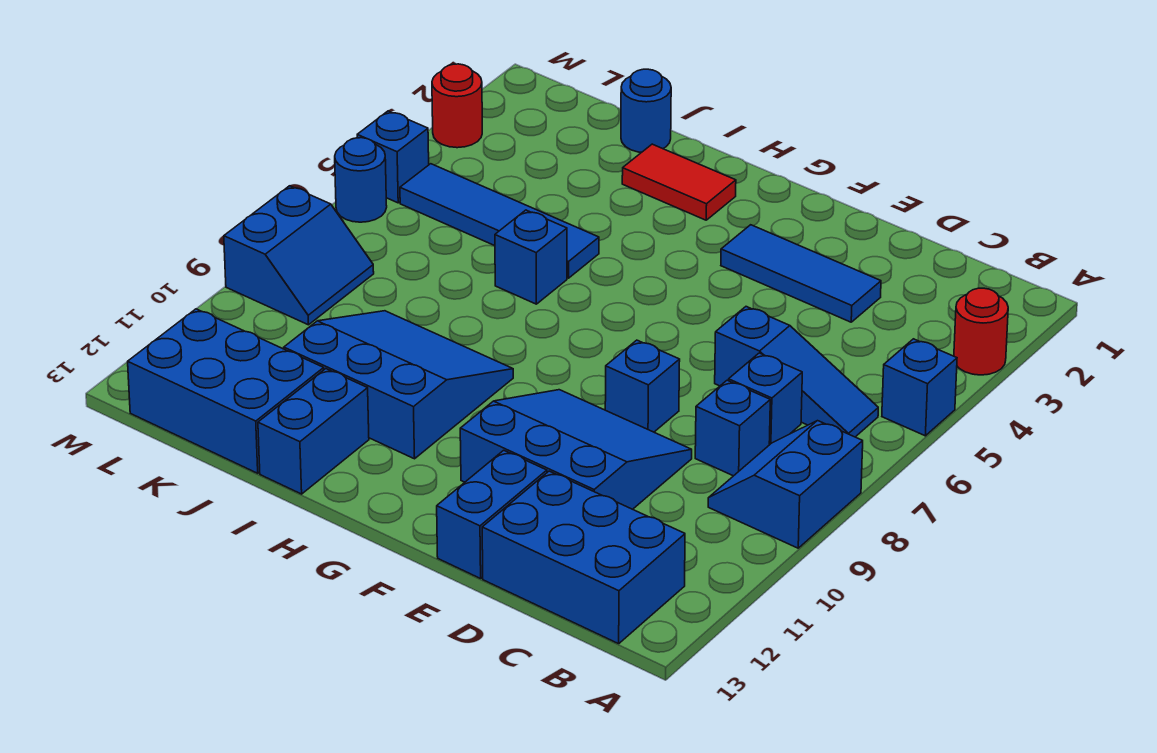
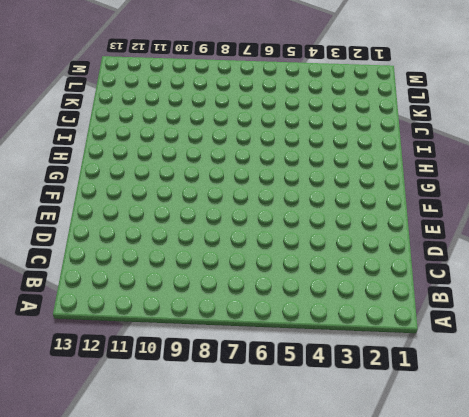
none -> red 1x1 round brick [954,288,1008,375]
none -> blue 1x1 brick [882,339,957,436]
none -> blue 2x2 slope [708,421,863,548]

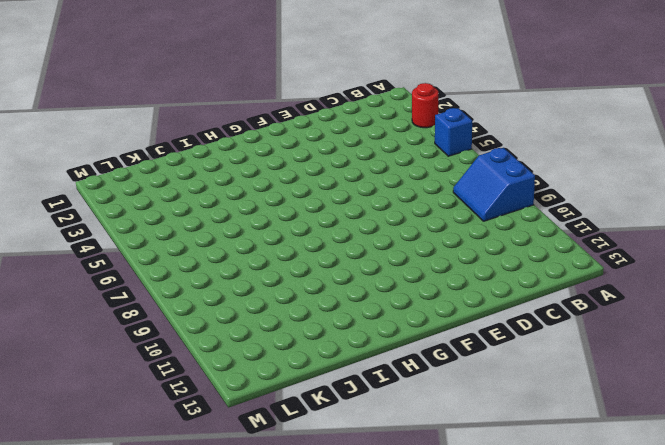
none -> blue 1x3 slope [715,307,878,437]
none -> blue 2x3 brick [482,471,685,644]
none -> blue 1x1 brick [729,353,802,445]

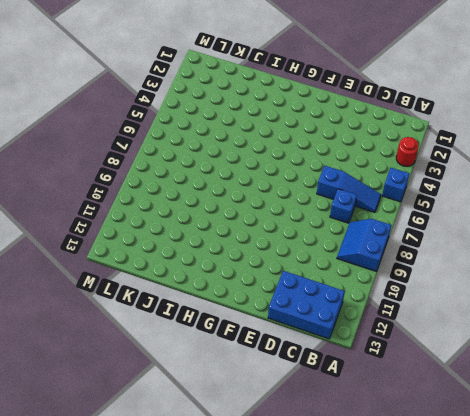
none -> blue 1x1 brick [695,380,770,476]
none -> blue 1x3 tile [721,225,881,322]
none -> blue 3x3 slope [460,390,692,509]

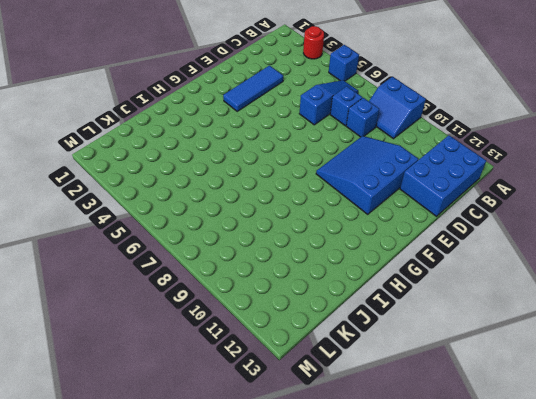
none -> blue 1x1 brick [605,340,680,432]
none -> blue 1x2 brick [437,450,547,578]
none -> red 1x2 tile [622,144,736,220]

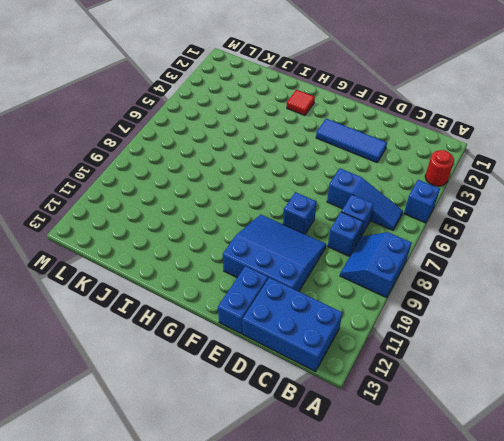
red 1x1 tile [287,90,315,115] -> red 1x2 tile [622,144,736,220]
none -> blue 3x3 slope [284,311,513,459]
none -> blue 1x4 tile [400,164,599,278]
none -> blue 1x1 brick [495,210,567,304]

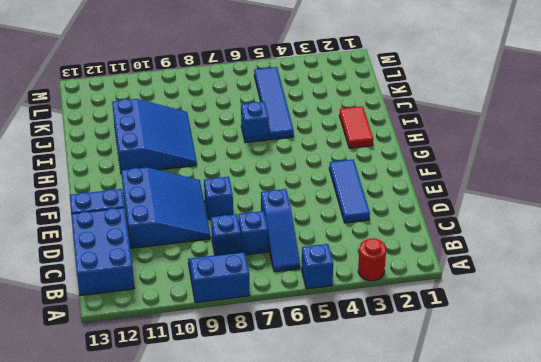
none -> blue 1x2 brick [258,369,369,494]
none -> blue 1x1 round brick [621,69,671,152]
none -> blue 2x3 brick [128,309,324,473]

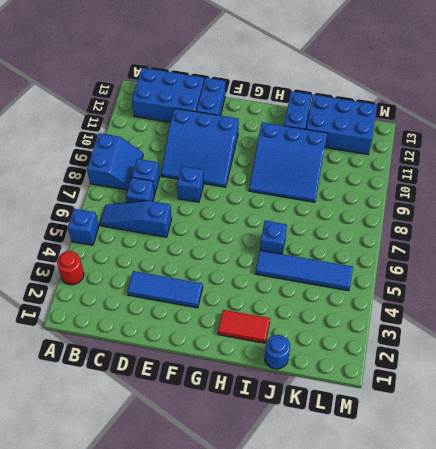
none -> blue 2x2 slope [224,186,374,325]
none -> red 1x1 round brick [432,64,482,148]
none -> blue 1x1 brick [357,111,429,203]

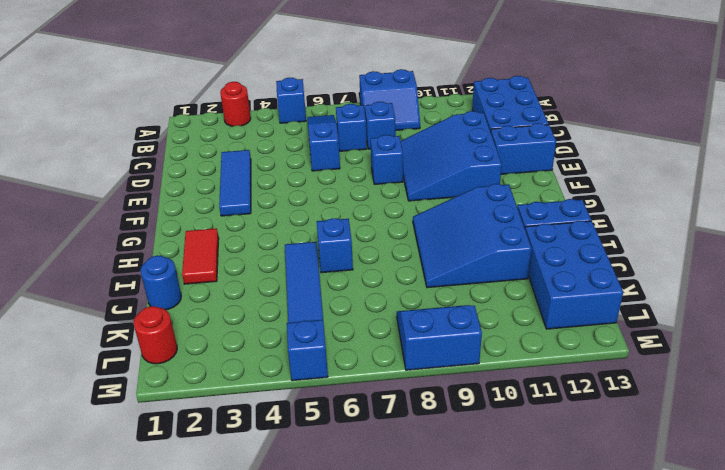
red 1x1 round brick [134,306,177,364] -> red 1x1 round brick moved to [432,64,482,148]
none -> blue 1x1 round brick [335,138,387,222]

